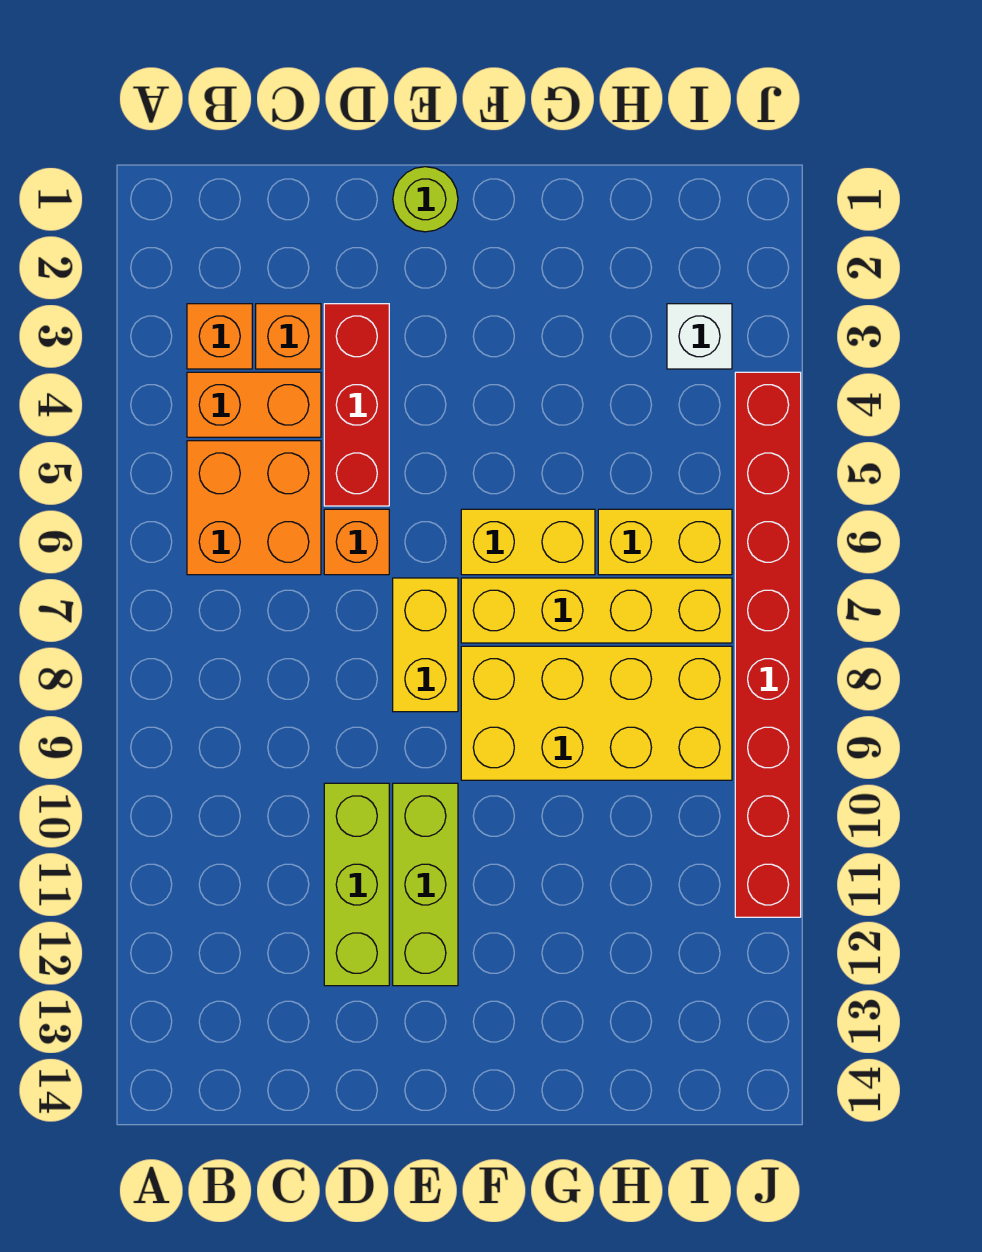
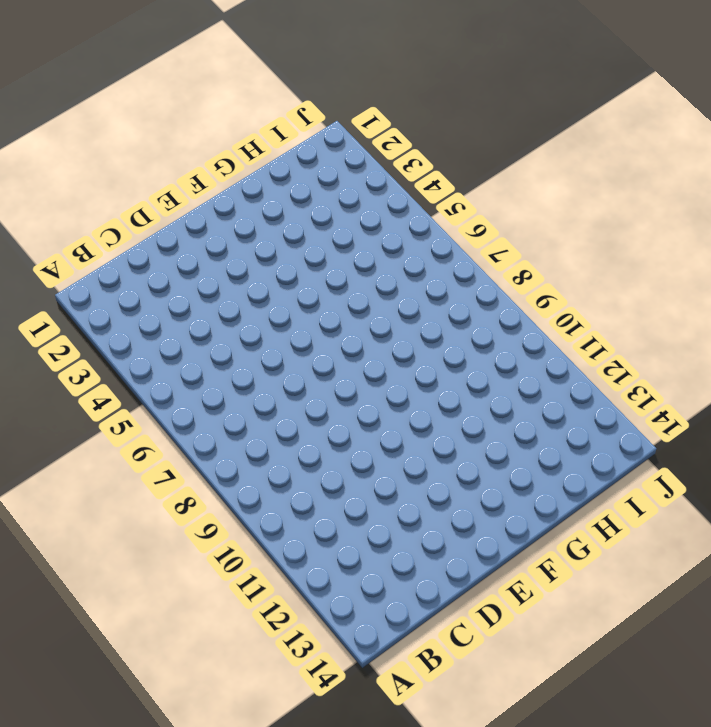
none -> orange 1x1 brick [187,304,252,369]
none -> orange 1x2 brick [187,372,321,437]
none -> orange 2x2 brick [187,441,321,575]

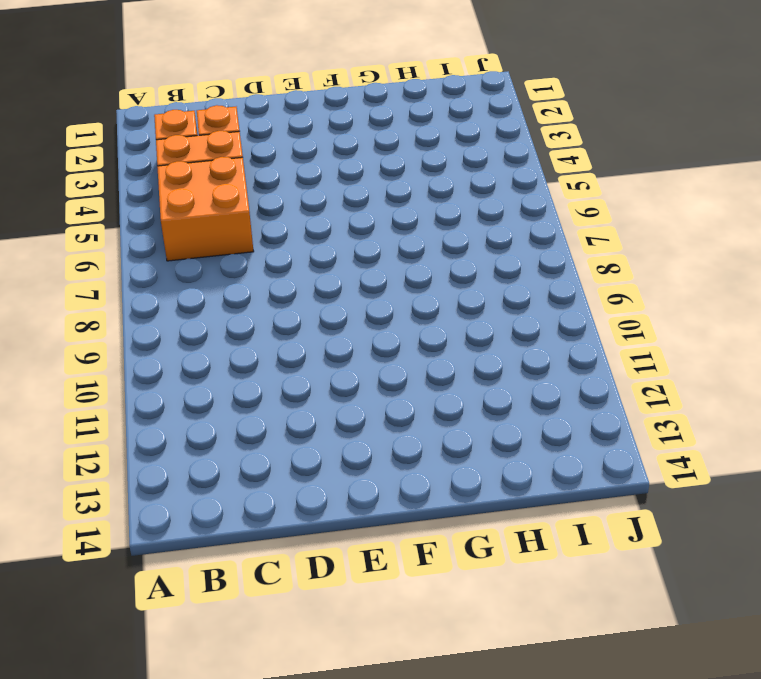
none -> red 1x3 brick [324,304,389,506]
none -> orange 1x1 brick [324,509,389,575]
none -> lime 1x3 brick [324,783,389,986]

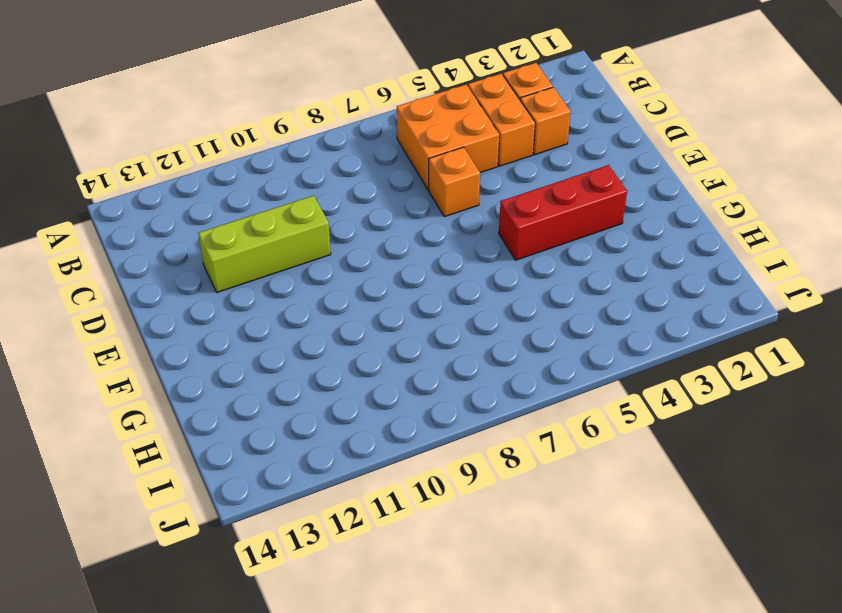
red 1x3 brick [499,165,627,260] -> red 1x3 brick moved to [324,304,389,506]
none -> lime 1x1 round brick [393,167,458,232]
none -> yellow 1x2 brick [393,578,458,712]
none -> lime 1x3 brick [393,783,458,986]

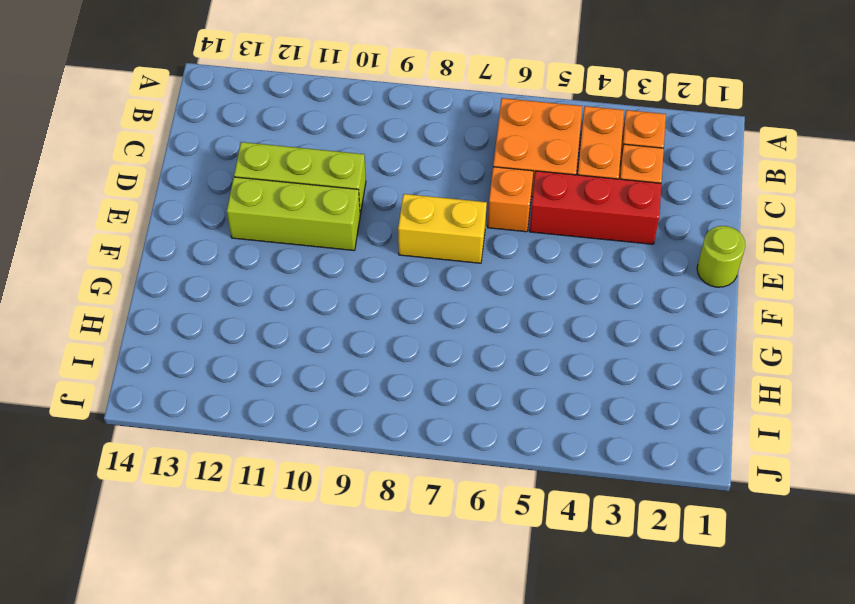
none -> yellow 1x2 brick [461,509,595,575]
none -> yellow 1x4 brick [461,578,732,643]
none -> yellow 2x4 brick [461,646,732,780]

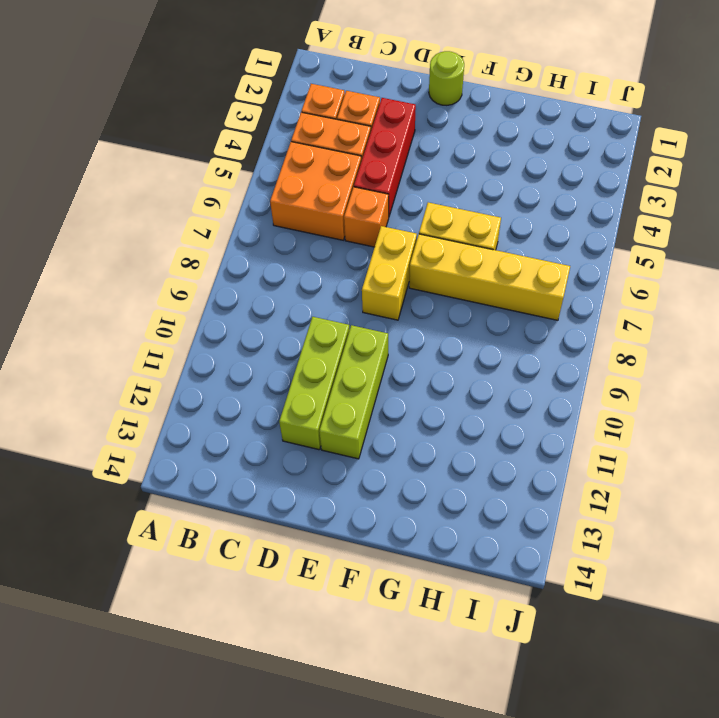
none -> yellow 2x4 brick [461,646,732,780]
none -> yellow 1x2 brick [598,509,732,575]
none -> white 1x1 brick [667,304,732,369]

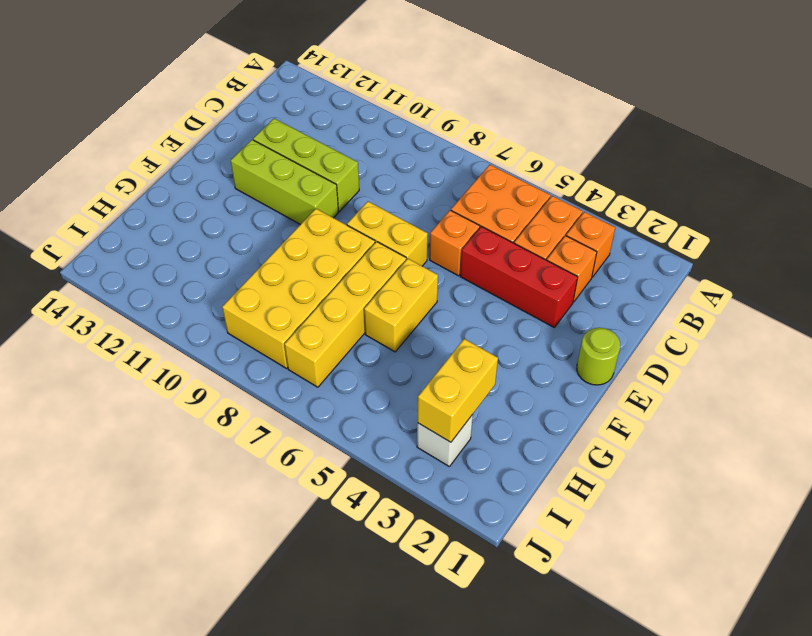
yellow 1x2 brick [418,339,498,442] -> yellow 1x2 brick moved to [598,509,732,575]
none -> red 1x8 brick [735,372,801,917]

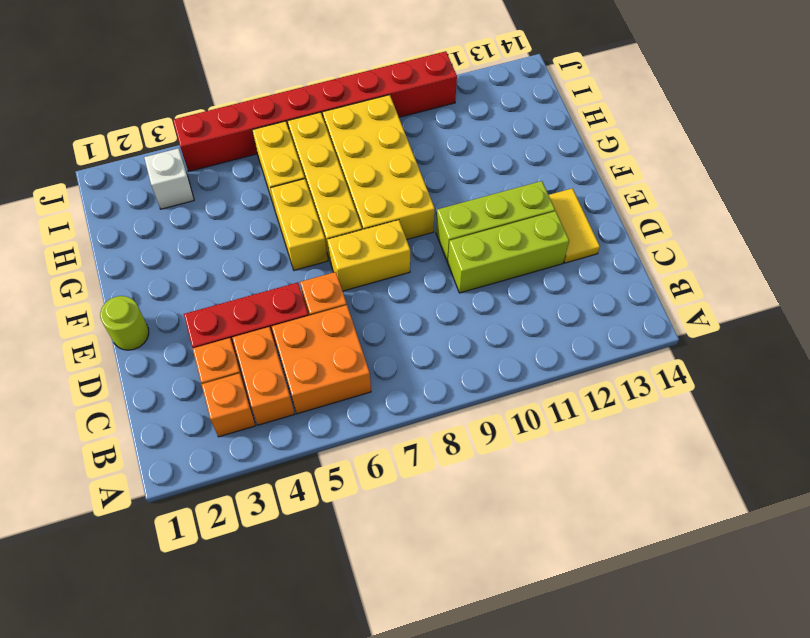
yellow 1x2 tile [549,188,600,263] -> none

